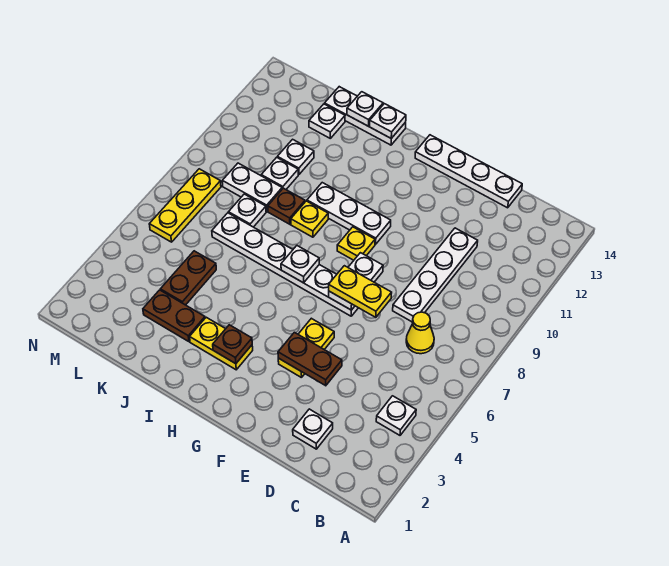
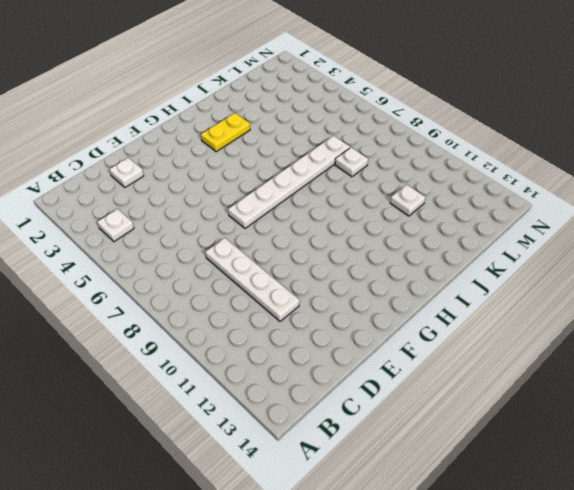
none -> yellow 1x1 cone [406,312,434,354]
none -> white 1x4 plate [415,135,522,208]
none -> yellow 1x2 plate [278,318,334,378]

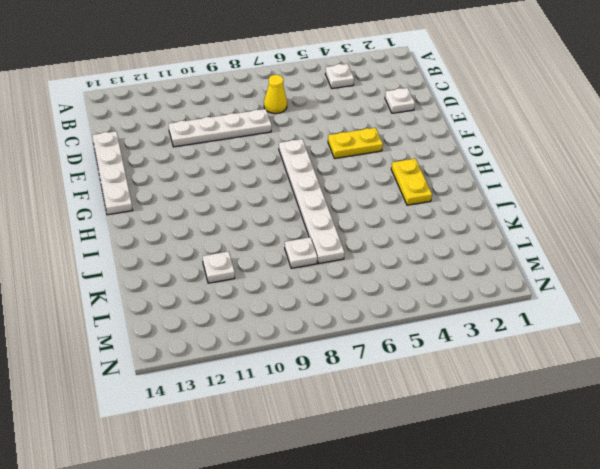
none -> yellow 1x1 plate [337,227,375,260]
none -> white 1x3 plate [307,183,391,244]
none -> yellow 1x1 plate [291,201,328,237]

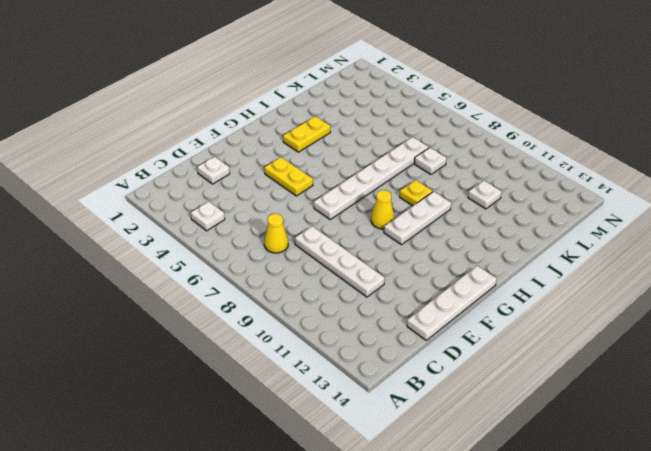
yellow 1x1 cone [371,190,395,229] -> yellow 1x1 plate [337,227,375,260]
none -> white 1x3 plate [325,87,406,145]
none -> brown 1x2 plate [143,290,205,342]
none -> brown 1x1 plate [268,188,305,224]

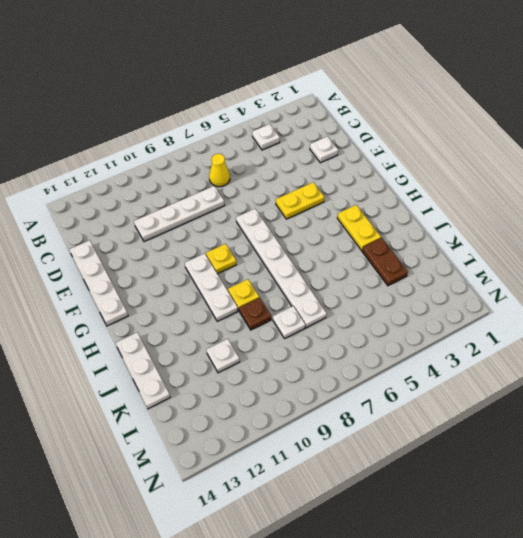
none -> brown 1x2 plate [160,251,216,305]
none -> white 1x2 plate [222,163,282,211]
none -> white 1x1 plate [261,157,298,189]

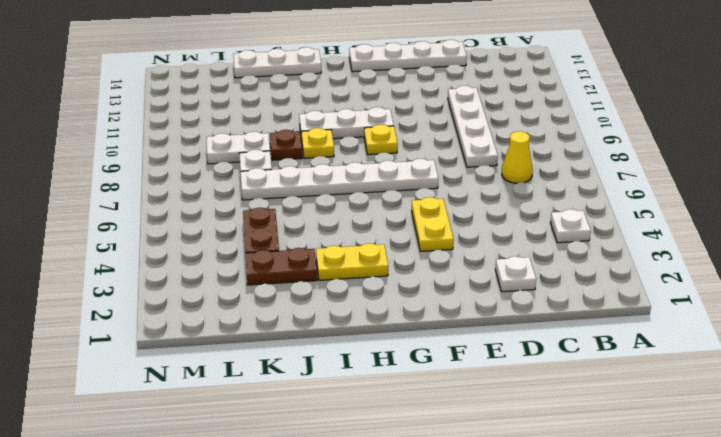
none -> white 1x1 plate [261,157,298,189]
none -> white 1x1 plate [277,139,314,174]
none -> white 1x1 plate [309,104,345,138]

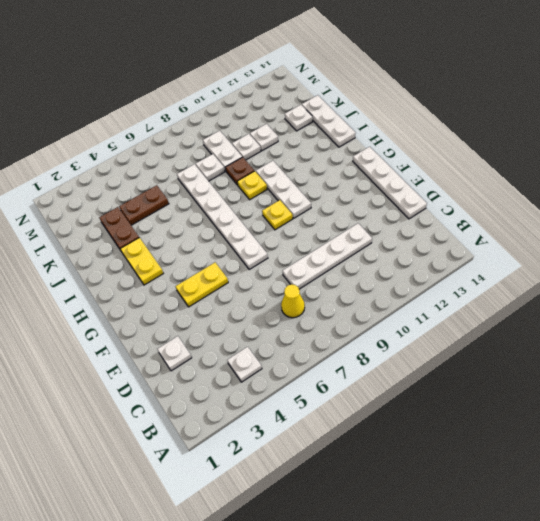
none -> yellow 1x3 plate [149,169,221,242]
none -> brown 1x2 plate [278,332,342,386]
none -> white 1x2 plate [329,253,383,310]

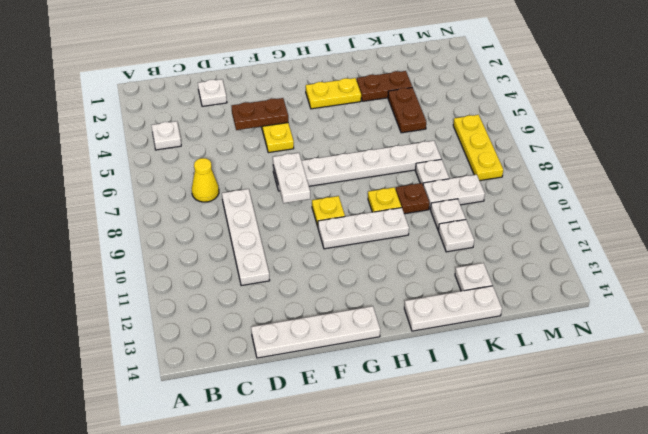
none -> brown 1x1 plate [213,325,252,364]
none -> white 1x1 plate [281,246,319,283]
none -> white 1x1 plate [370,104,406,138]

